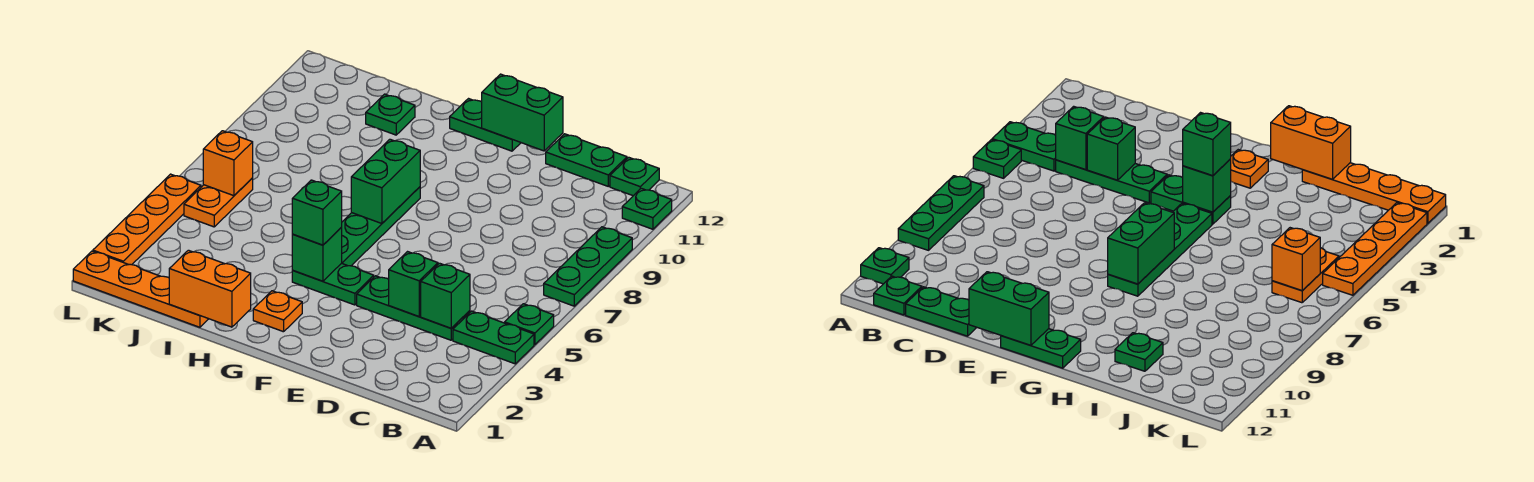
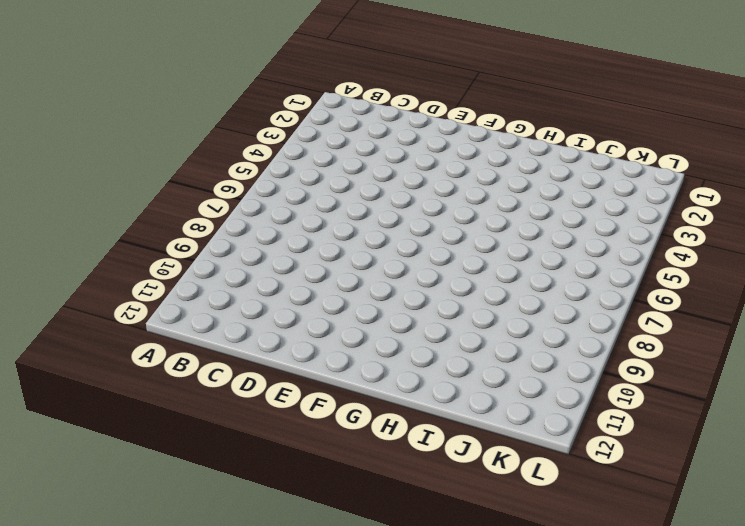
none -> green 1x2 plate [453,311,534,364]
none -> green 1x1 plate [505,304,554,345]
none -> green 1x3 plate [544,227,632,306]

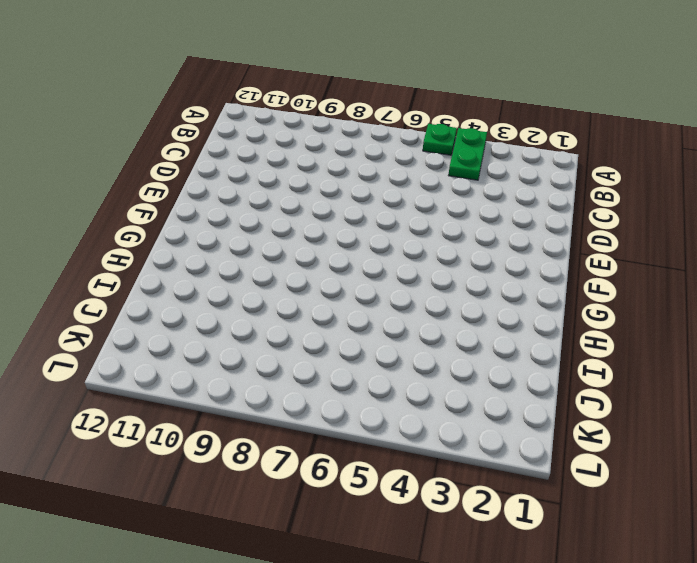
none -> green 1x3 plate [544,227,632,306]
none -> green 1x1 plate [622,188,672,229]
none -> green 1x1 plate [610,157,659,196]

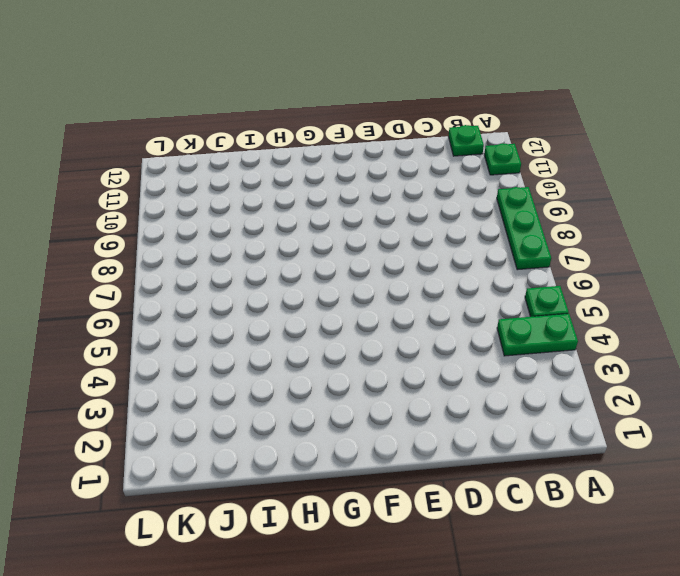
none -> green 1x3 plate [357,276,470,340]
none -> green 1x2 plate [546,134,627,186]
none -> green 1x2 plate [292,263,374,305]

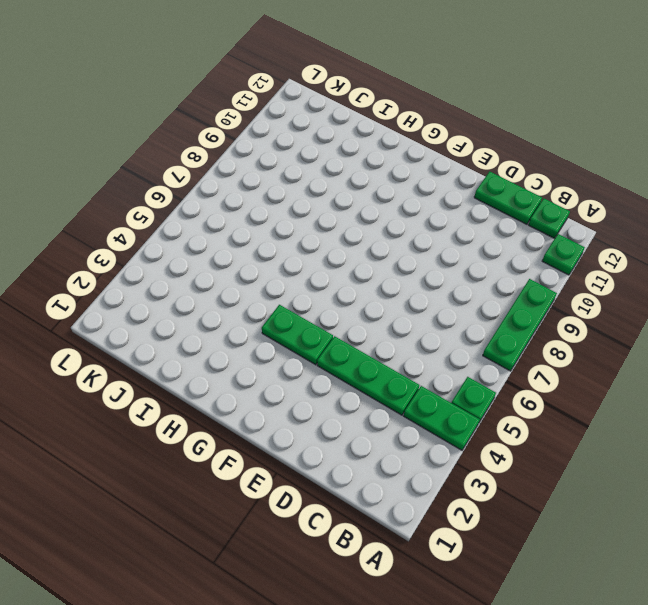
none -> green 1x2 plate [450,99,521,151]
none -> orange 1x1 plate [253,291,302,332]
none -> green 1x4 plate [341,187,420,266]

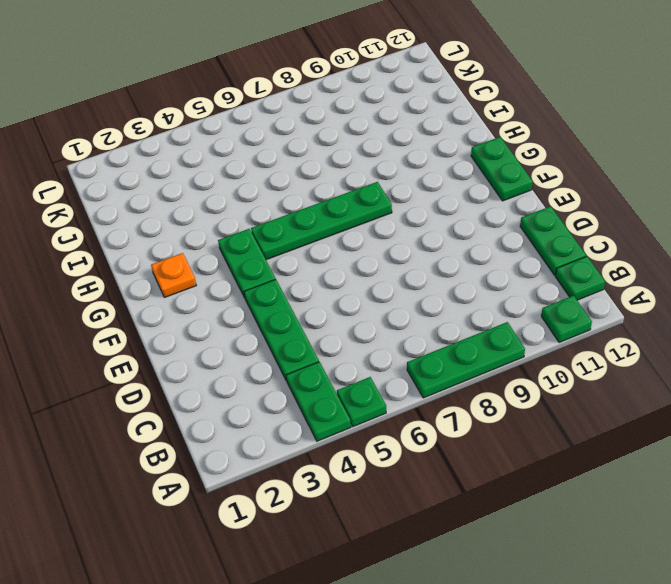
none -> orange 1x4 plate [73,251,208,327]
none -> green 1x1 plate [366,94,415,135]
none -> orange 1x2 plate [184,178,253,227]

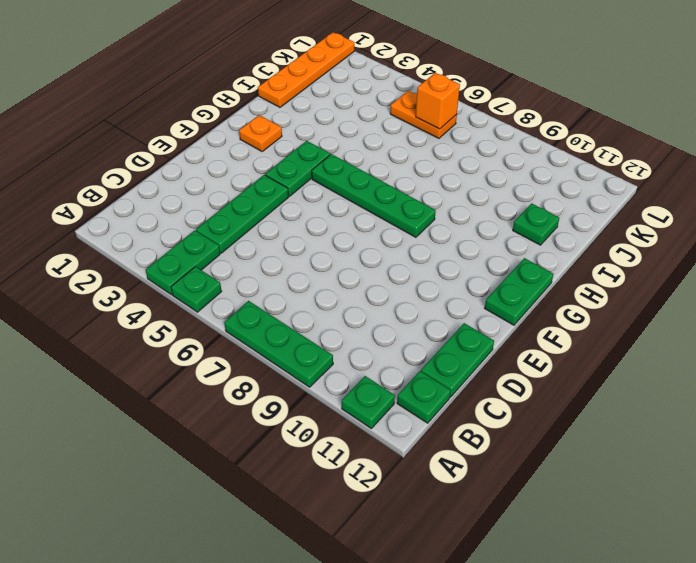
none -> orange 1x4 plate [93,174,201,265]
none -> green 1x1 brick [421,263,470,328]
none -> green 1x1 brick [389,252,438,317]

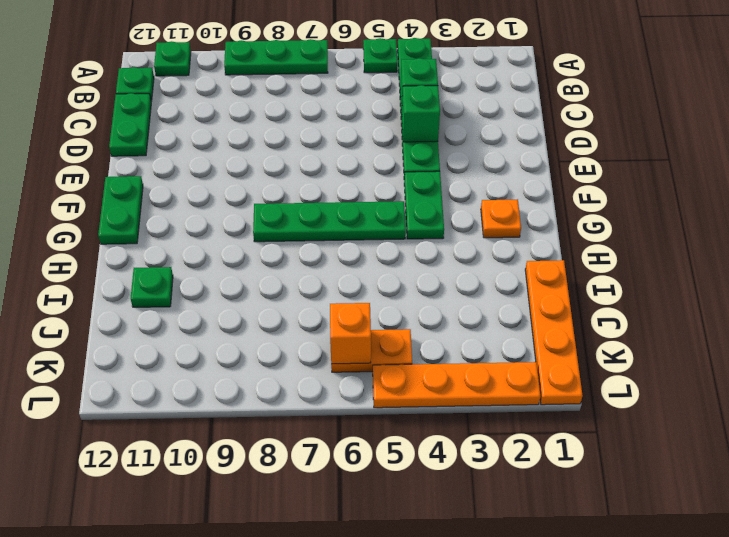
none -> green 1x2 brick [482,74,563,151]
none -> green 1x1 brick [292,228,342,281]
none -> green 1x2 brick [351,139,420,224]

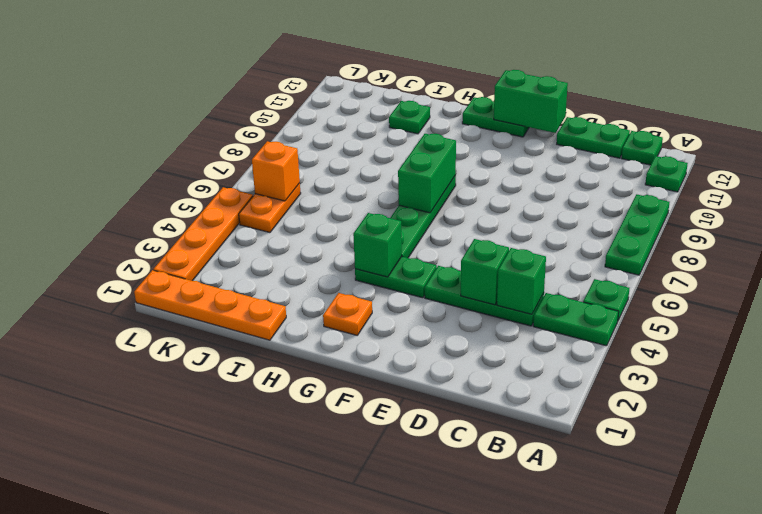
none -> orange 1x2 brick [169,250,251,327]
none -> green 1x1 brick [292,180,342,245]

